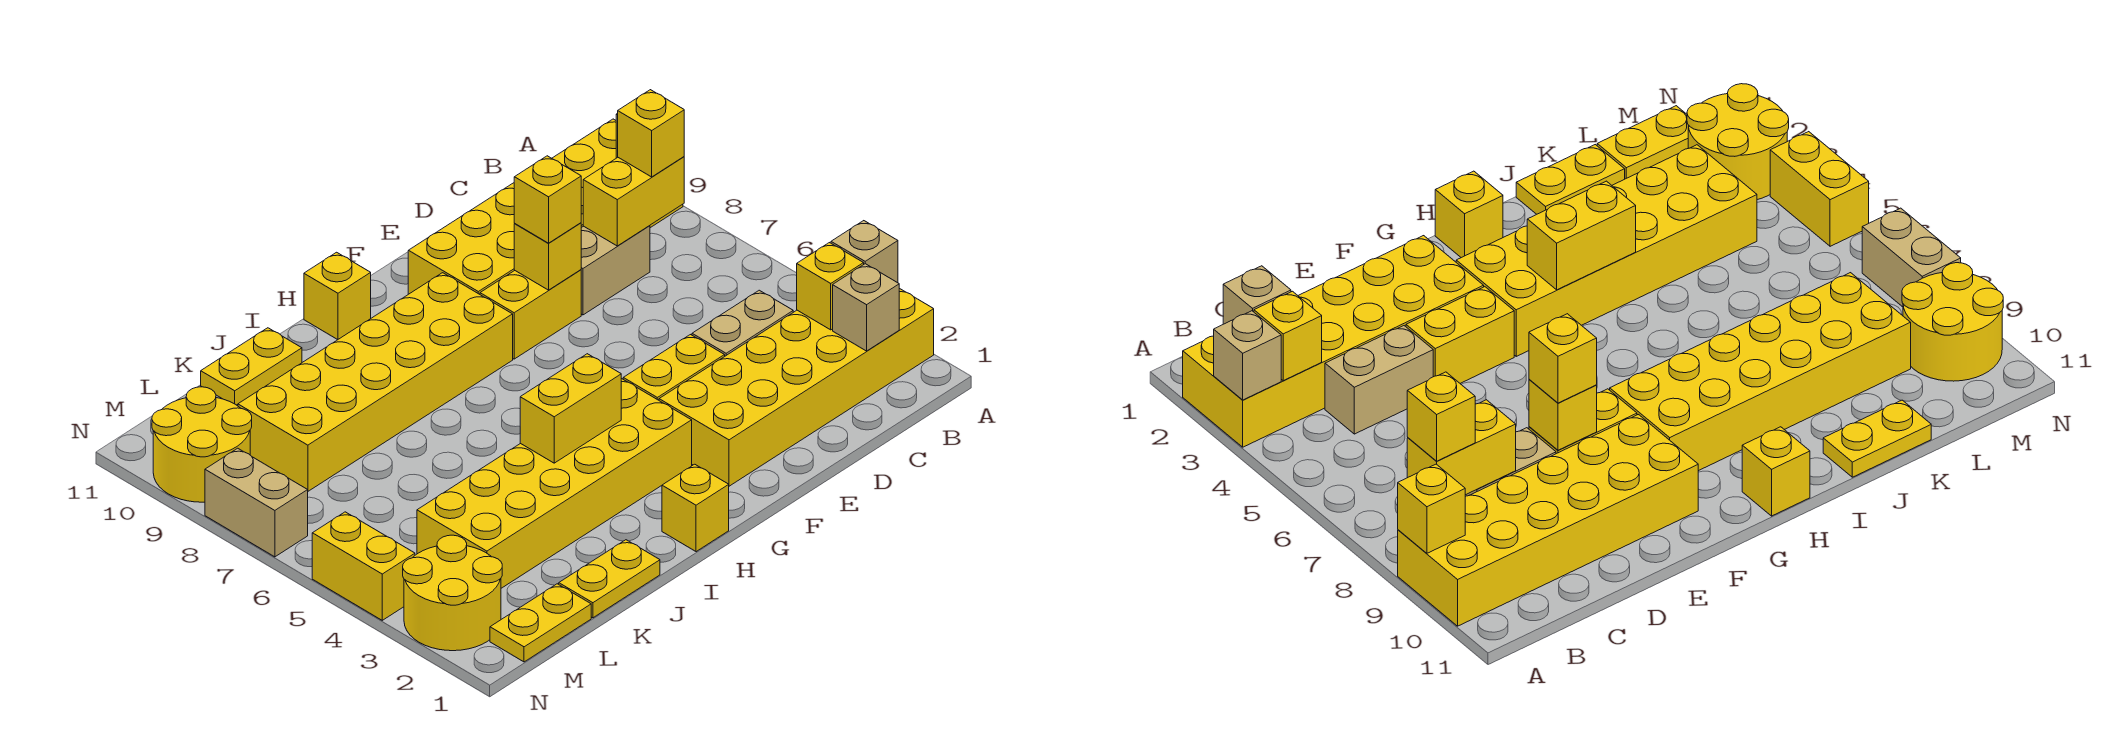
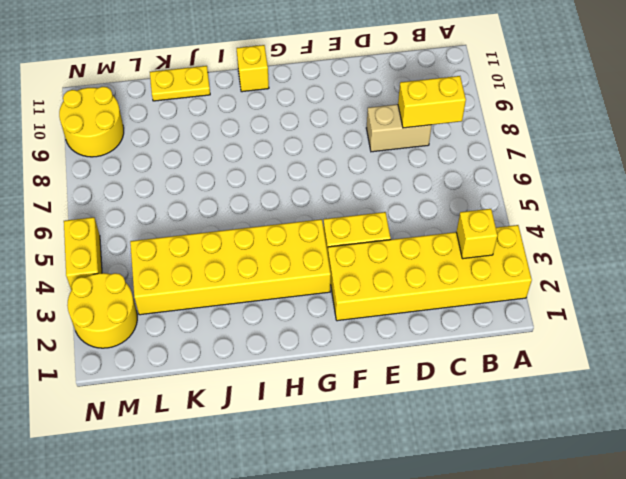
none -> yellow 2x6 brick [408,119,683,294]
none -> tan 1x2 brick [692,290,793,356]
none -> yellow 1x2 brick [480,270,581,359]

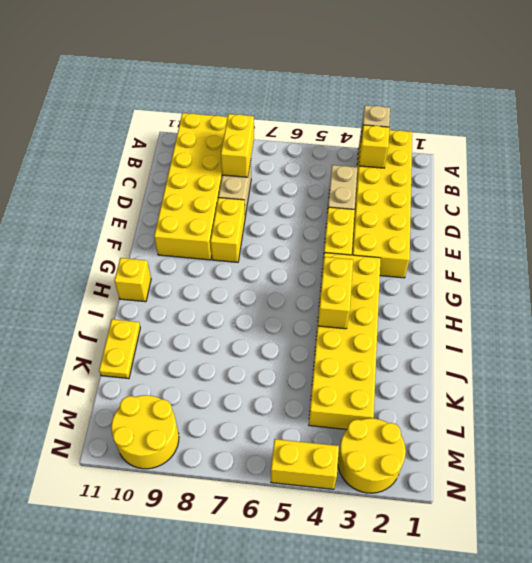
none -> yellow 2x6 brick [238,273,513,491]
none -> yellow 1x1 brick [662,464,729,552]
none -> yellow 1x2 plate [559,540,660,618]

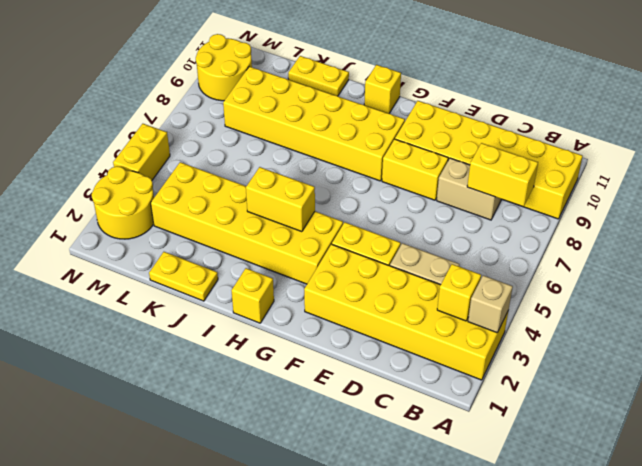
none -> yellow 1x2 plate [490,584,591,662]
none -> tan 1x2 brick [205,448,308,557]
none -> yellow 1x1 brick [1398,464,1465,553]

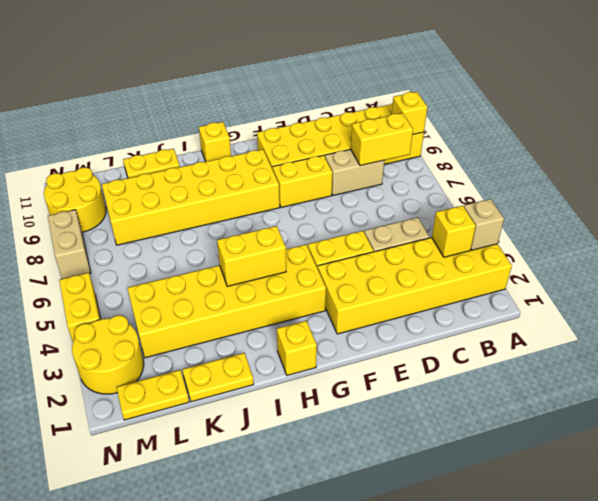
none -> tan 1x1 brick [833,264,899,351]
none -> yellow 1x1 brick [514,223,581,290]
none -> yellow 1x1 brick [618,90,684,177]

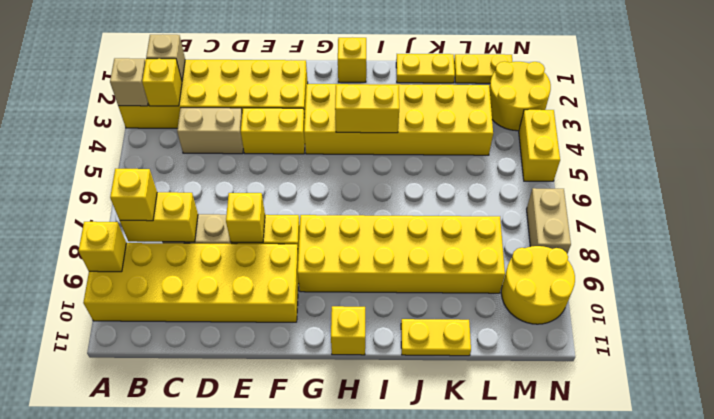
none -> yellow 1x1 brick [514,156,581,243]

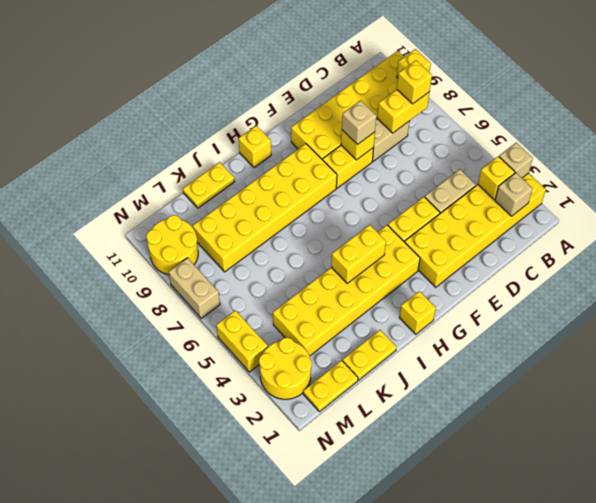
tan 1x1 brick [342,100,376,145] -> yellow 1x1 brick [514,156,581,243]

